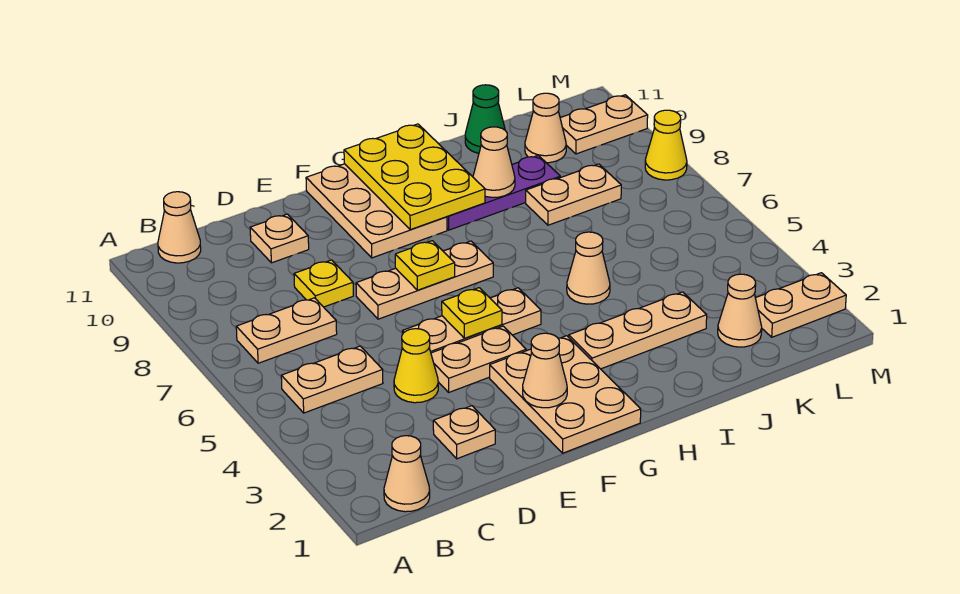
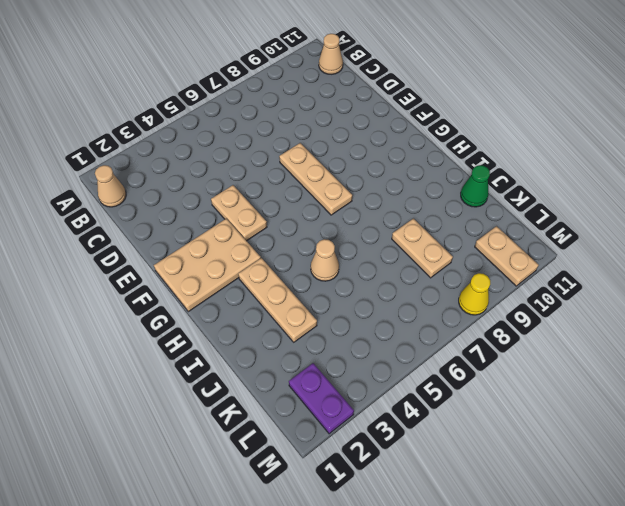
purple 1x2 plate [289,363,354,434] -> tan 1x2 plate [756,273,846,337]
none -> tan 1x2 plate [281,346,383,413]
none -> tan 1x2 plate [236,298,337,363]
none -> tan 1x1 plate [433,406,495,459]

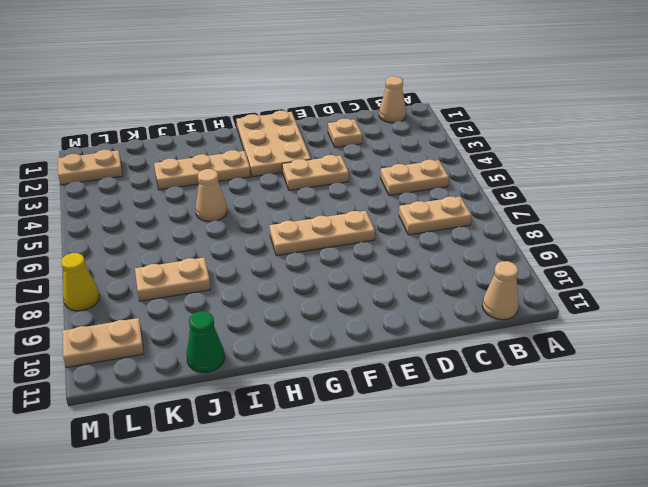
none -> yellow 1x1 cone [394,329,438,403]
none -> yellow 1x1 plate [294,260,353,307]
none -> tan 1x1 plate [250,214,309,263]

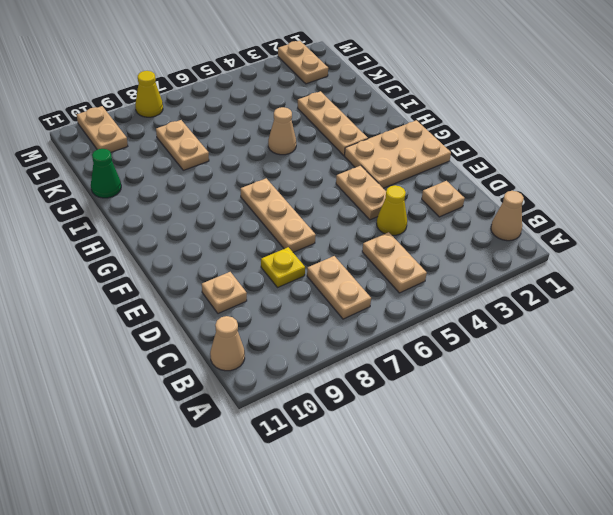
none -> tan 1x3 plate [402,288,541,353]
none -> tan 2x3 plate [306,164,447,258]
none -> purple 1x3 plate [447,155,560,230]

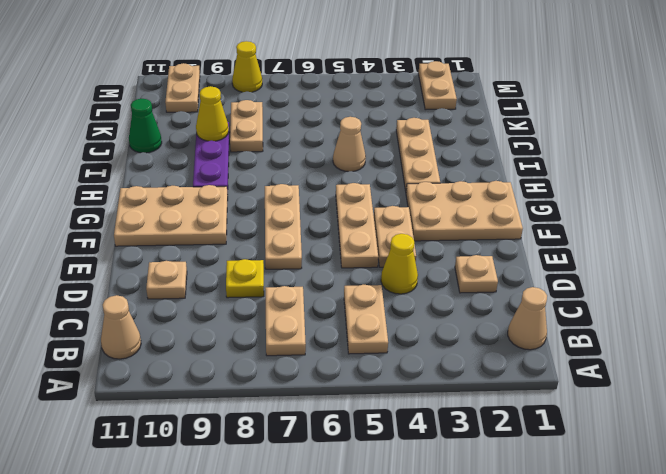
yellow 1x1 cone [196,86,229,141] -> none
none -> tan 1x1 cone [718,274,762,347]
none -> tan 1x1 cone [525,93,566,163]
none -> tan 1x1 cone [523,333,567,408]

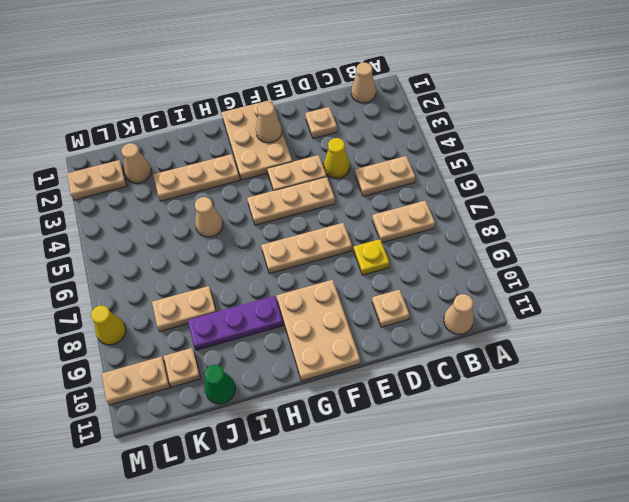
tan 1x1 plate [164,348,201,387] -> tan 1x1 cone [525,93,566,163]
none -> yellow 1x1 plate [442,288,502,338]
none -> yellow 1x1 plate [395,241,455,290]
none -> yellow 2x3 plate [344,124,485,230]

